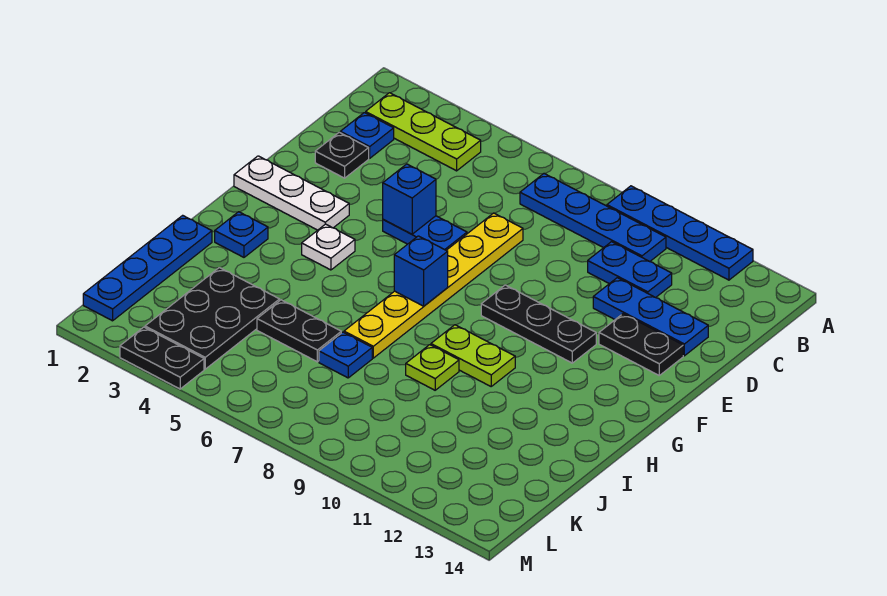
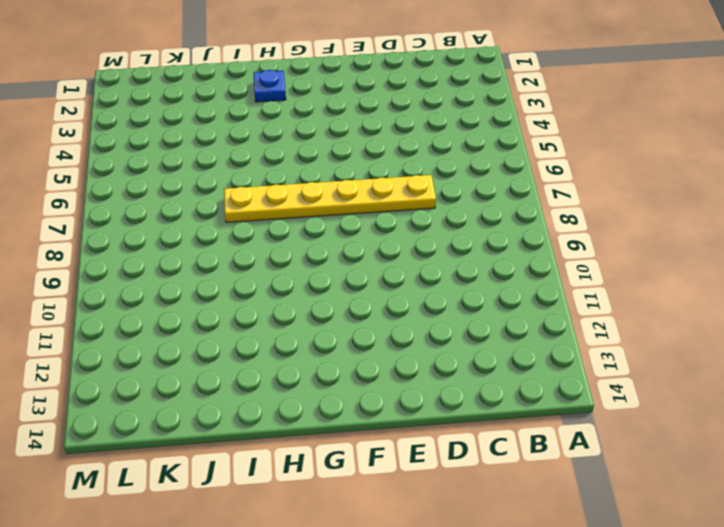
none -> blue 1x4 plate [607,186,753,280]
none -> lime 1x3 plate [366,93,481,171]
none -> blue 1x4 plate [520,174,666,262]

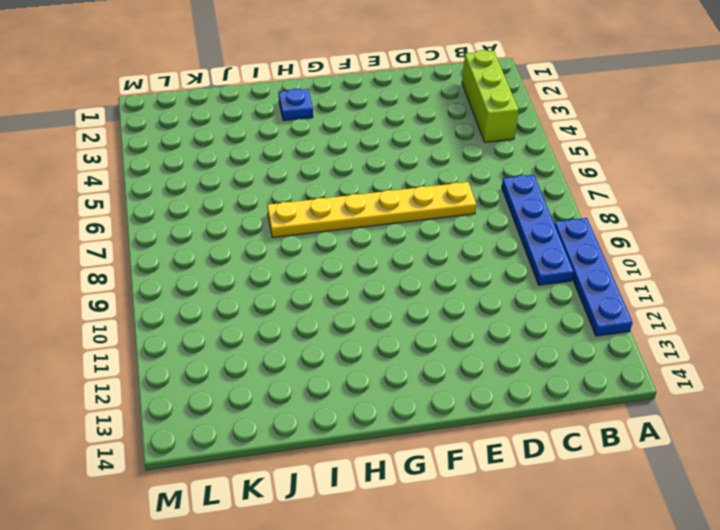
lime 1x3 brick [462,50,519,142] -> lime 1x3 plate [366,93,481,171]
none -> blue 1x1 plate [340,113,394,158]
none -> blue 1x2 plate [588,242,672,298]
none -> black 1x1 plate [315,132,369,178]

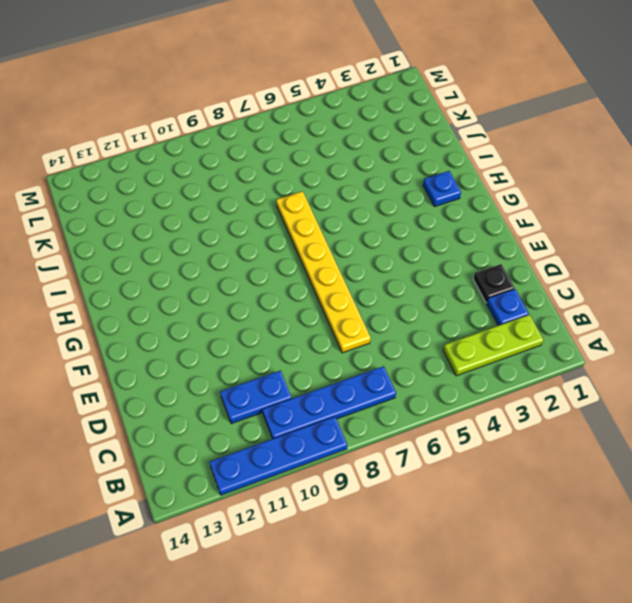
none -> blue 1x3 plate [593,278,708,356]
none -> blue 1x2 plate [383,216,467,250]
none -> black 1x2 plate [599,314,683,375]

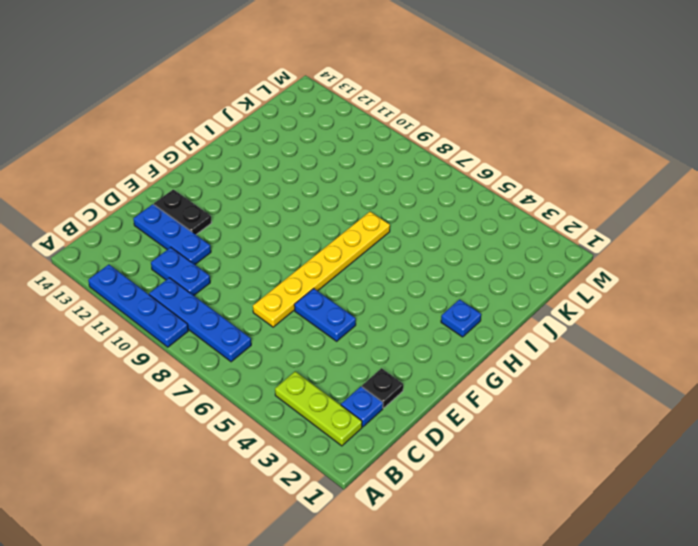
none -> white 1x3 plate [234,156,349,230]
none -> black 1x3 plate [481,285,596,363]
none -> white 1x1 plate [302,224,355,270]

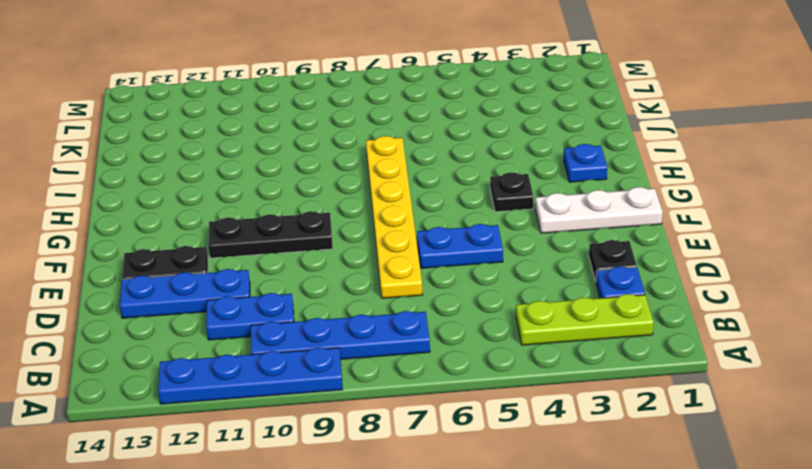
black 1x1 plate [490,172,533,212] -> white 1x1 plate [302,224,355,270]
none -> lime 1x2 plate [431,325,515,386]
none -> blue 1x4 plate [83,215,212,321]
none -> lime 1x1 plate [406,345,459,390]

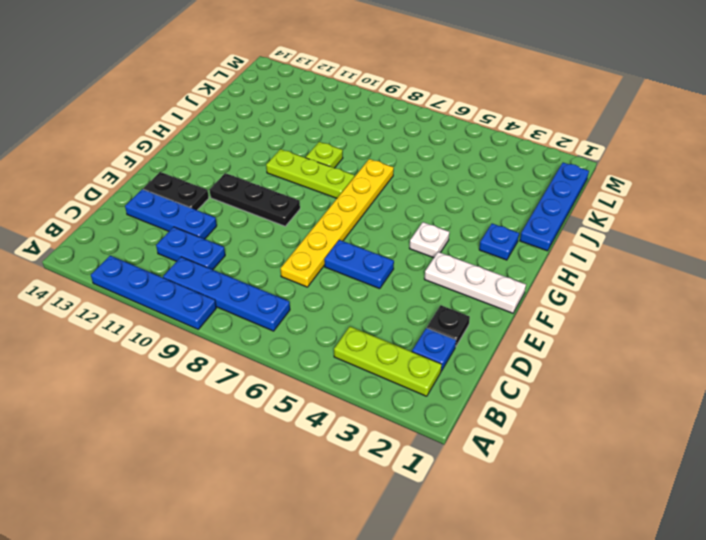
lime 1x3 plate [266,149,354,198] -> lime 1x2 plate [431,325,515,386]
none -> black 2x3 plate [145,268,280,369]
none -> black 1x2 plate [257,300,341,362]
none -> blue 1x1 plate [319,332,372,378]

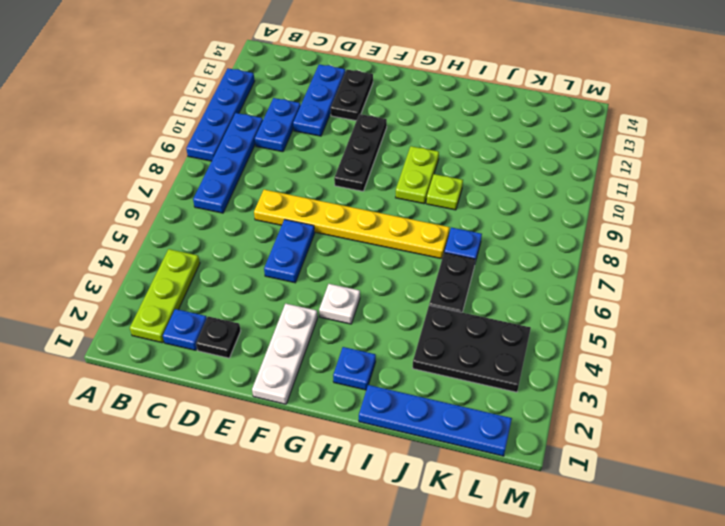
none -> black 1x2 plate [120,327,204,389]
none -> blue 1x1 brick [383,164,436,234]
none -> blue 1x1 brick [394,236,448,306]

